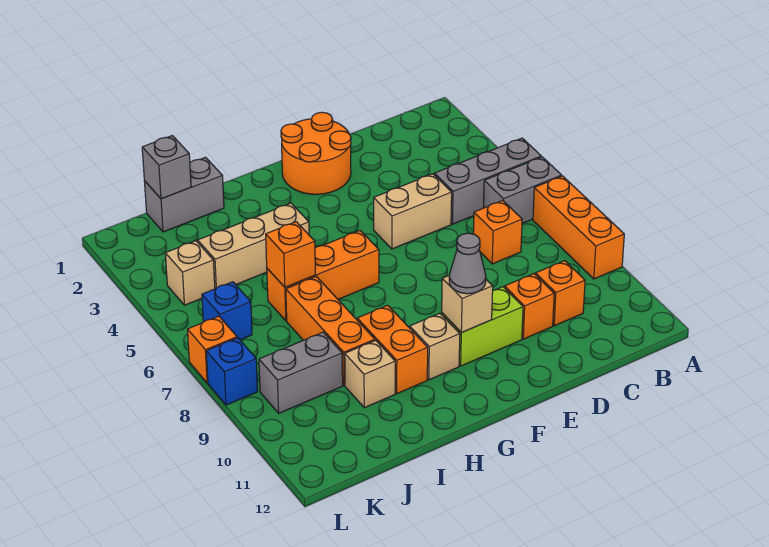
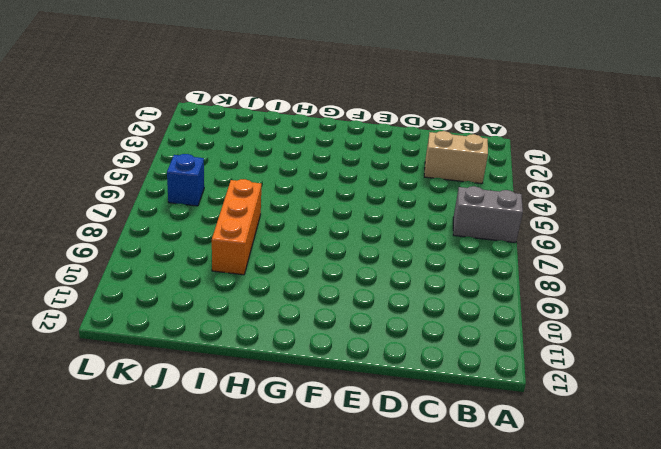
tan 1x2 brick [424,131,488,184] -> tan 1x2 brick moved to [374,174,452,249]
none -> grey 1x3 brick [434,138,541,224]
none -> orange 1x3 brick [533,176,624,279]
none -> orange 1x1 brick [473,200,522,264]

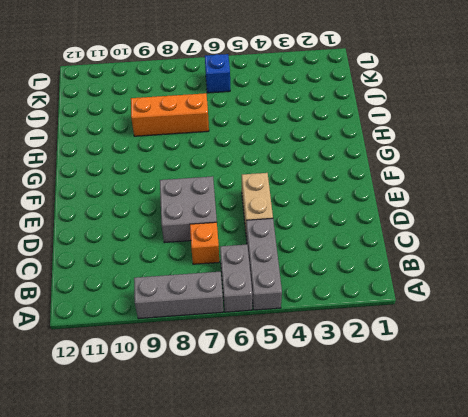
grey 1x3 brick [134,272,223,319] -> orange 1x3 brick [533,176,624,279]
grey 2x2 brick [160,176,217,243] -> none
none -> orange 1x1 brick [536,261,585,326]
none -> orange 1x1 brick [505,274,554,339]
none -> orange 2x2 round brick [281,112,351,194]

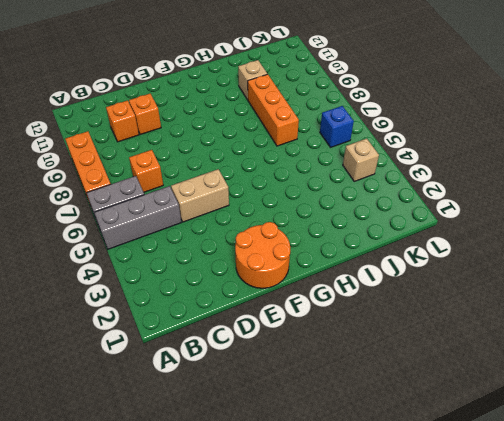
none -> lime 1x2 brick [442,287,523,366]
none -> orange 1x3 brick [267,231,379,321]
none -> tan 1x1 brick [410,313,460,380]

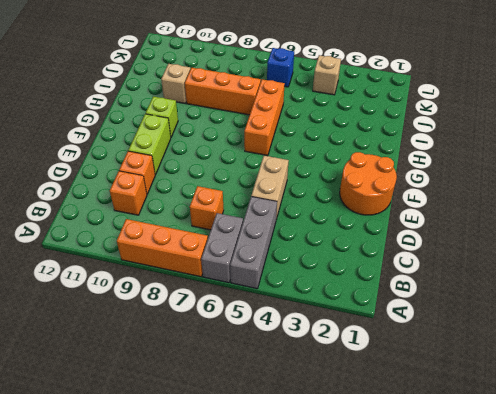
lime 1x1 brick [146,96,178,137] -> tan 1x1 brick [410,313,460,380]
none -> tan 1x3 brick [198,203,309,289]
none -> orange 1x2 brick [357,305,428,394]
none -> grey 1x2 brick [144,157,224,232]

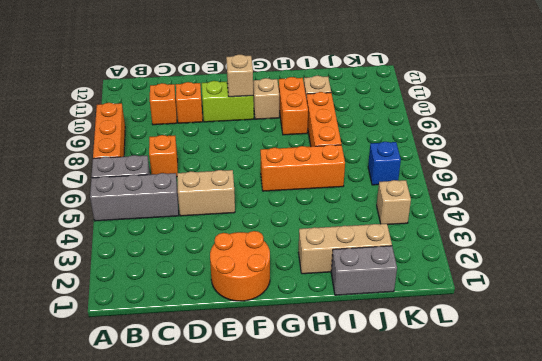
tan 1x3 brick [299,224,392,274] -> tan 1x3 brick moved to [198,203,309,289]
none -> grey 1x2 brick [259,332,343,413]
none -> orange 1x1 brick [187,316,237,383]
none -> blue 1x1 brick [206,338,258,405]

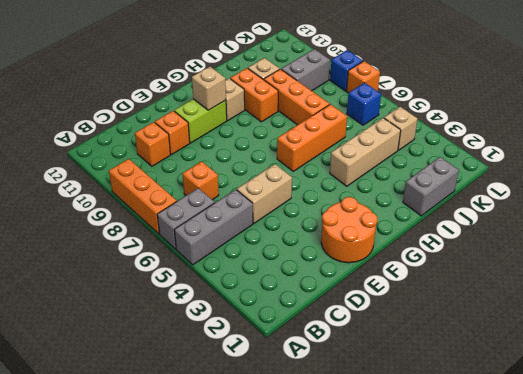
none -> orange 1x1 brick [266,222,315,287]
none -> grey 1x1 brick [142,136,191,199]
none -> grey 1x1 cone [449,233,486,294]

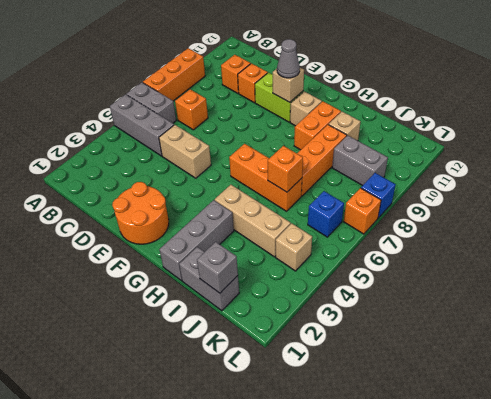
grey 1x3 brick [159,200,234,281] -> none

